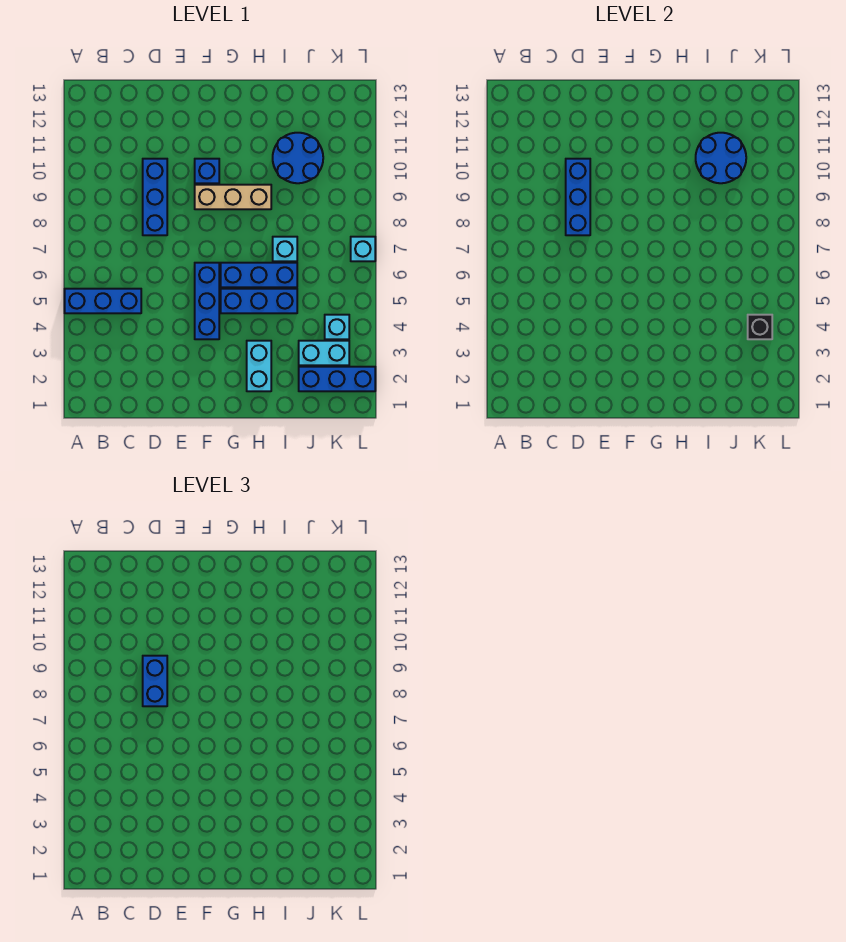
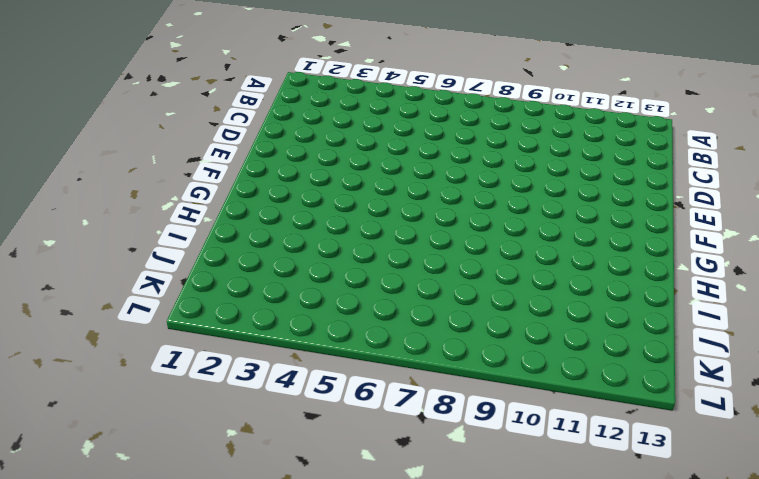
none -> blue 1x3 brick [65,289,141,313]
none -> blue 1x3 brick [143,159,167,235]
none -> blue 1x3 brick [195,263,219,339]

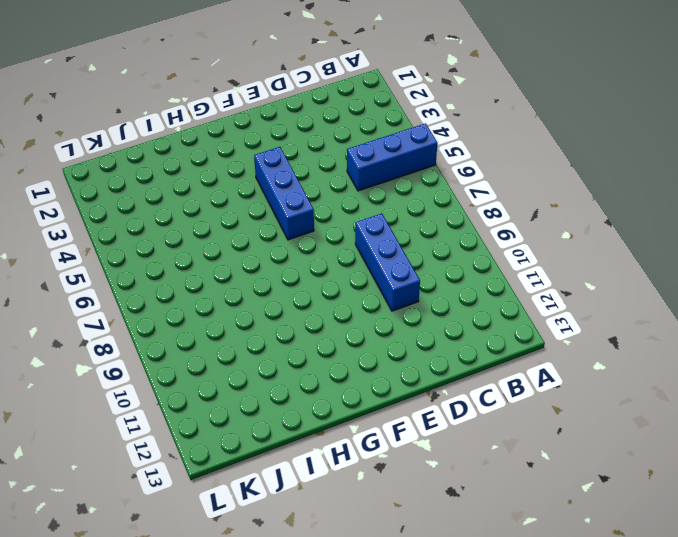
none -> tan 1x3 brick [195,185,271,209]
none -> blue 1x1 brick [195,159,219,183]
none -> blue 1x3 brick [221,289,297,313]

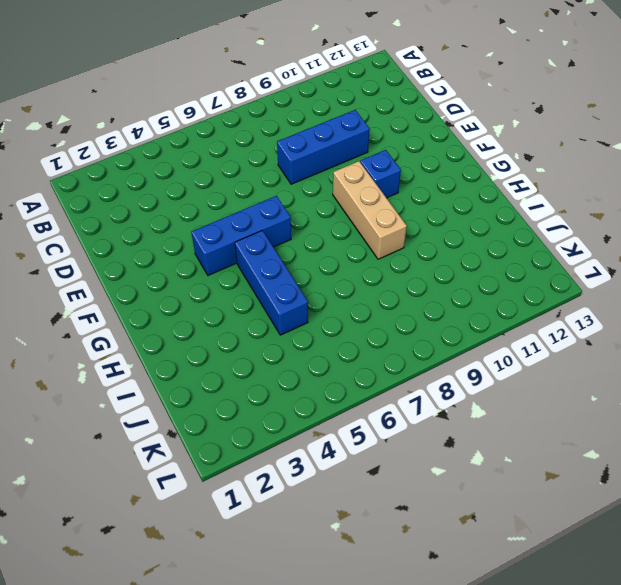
none -> blue 1x3 brick [65,289,141,313]
none -> blue 1x3 brick [221,263,297,287]
none -> cyan 1x2 brick [247,341,271,391]

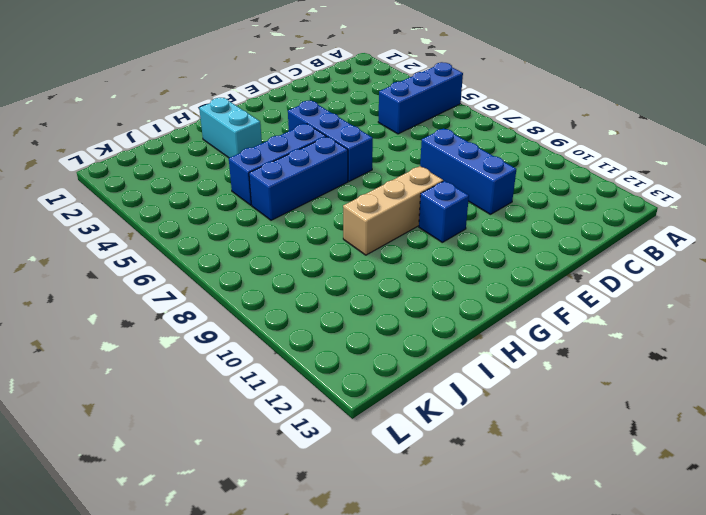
none -> cyan 1x1 brick [273,237,297,261]
none -> blue 2x2 round brick [273,133,323,183]
none -> blue 1x3 brick [299,367,375,391]

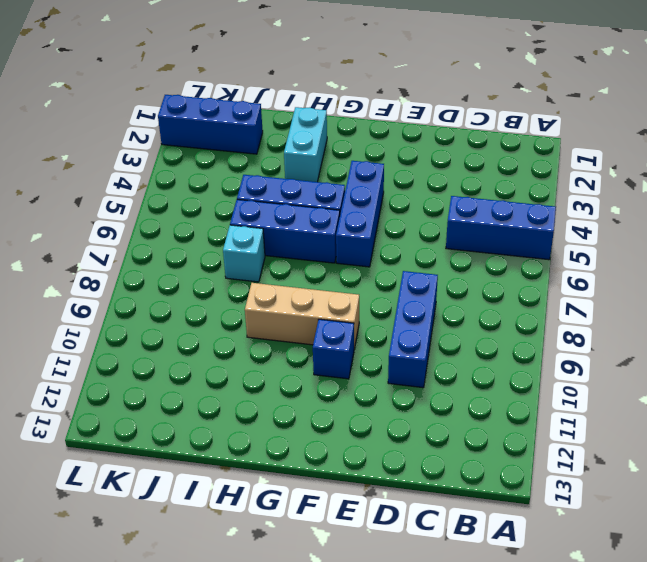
none -> blue 2x2 round brick [273,133,323,183]
none -> cyan 1x2 brick [299,341,349,365]
none -> cyan 1x1 brick [325,315,349,339]

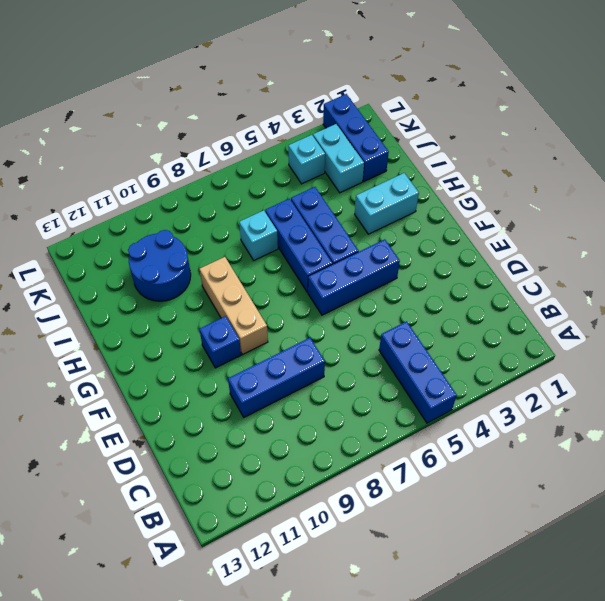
none -> cyan 1x1 brick [351,237,375,261]
none -> blue 1x3 brick [566,159,590,235]
none -> blue 2x2 round brick [696,133,746,183]

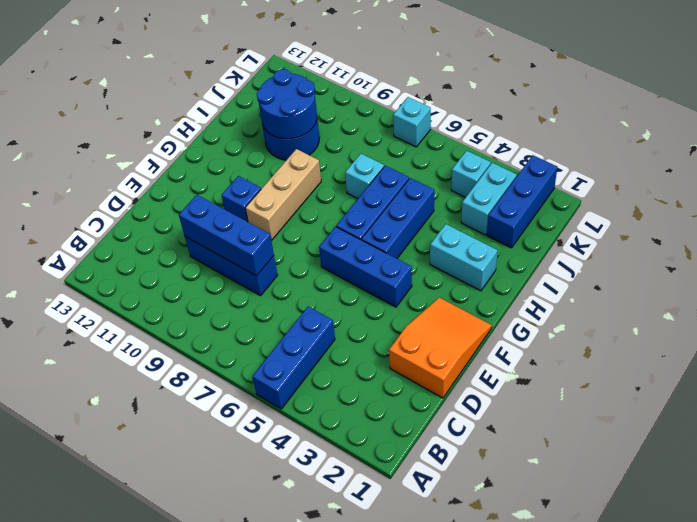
orange 2x3 slope [389,297,492,398] -> none
none -> black 1x1 brick [748,315,772,339]
none -> blue 1x2 brick [143,656,167,706]

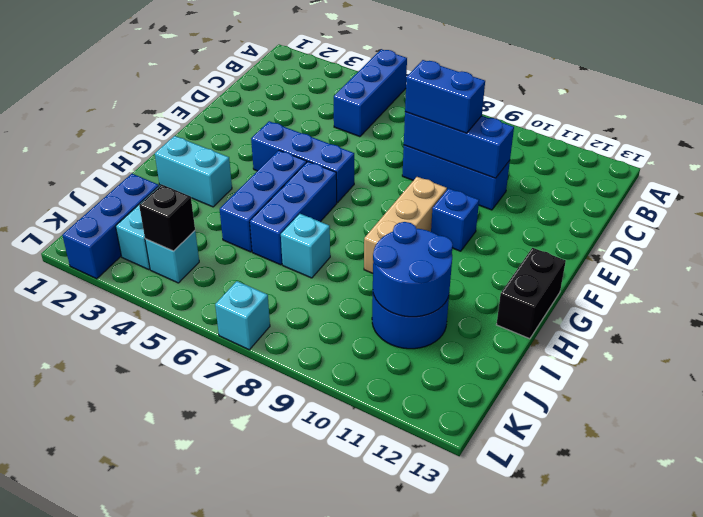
black 1x2 brick [496,248,566,339] -> none

